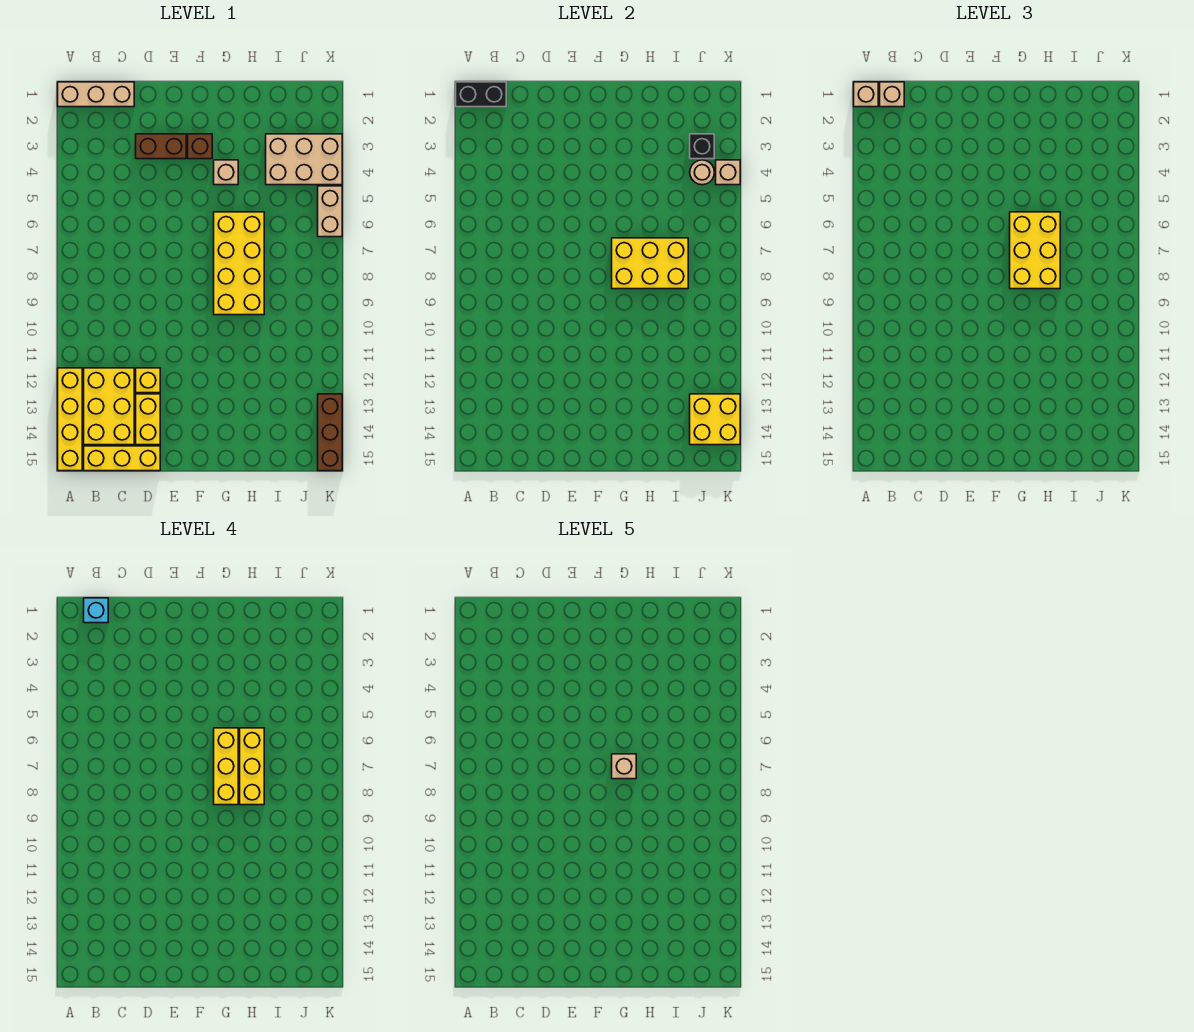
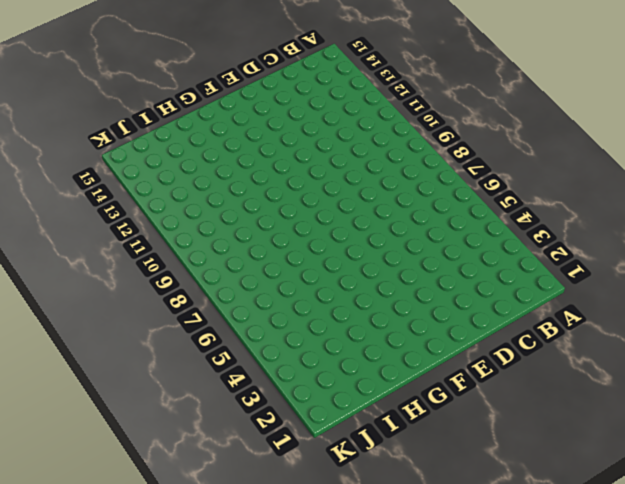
none -> tan 1x3 brick [58,82,134,107]
none -> yellow 1x4 brick [58,368,82,471]
none -> yellow 2x3 brick [84,368,134,445]

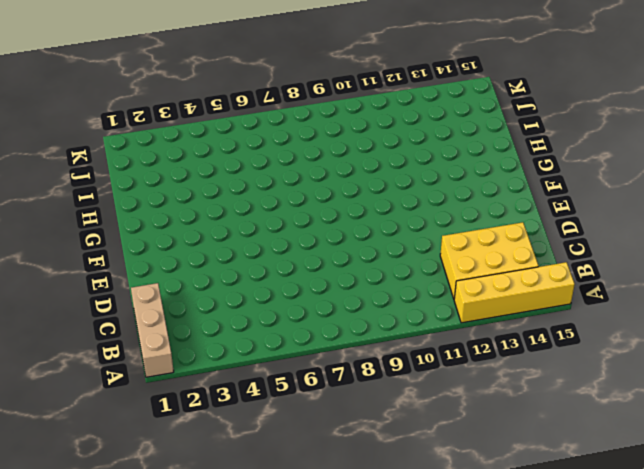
none -> yellow 1x3 brick [84,446,160,471]
none -> brown 1x2 brick [136,134,186,159]
none -> yellow 1x1 brick [136,368,160,393]

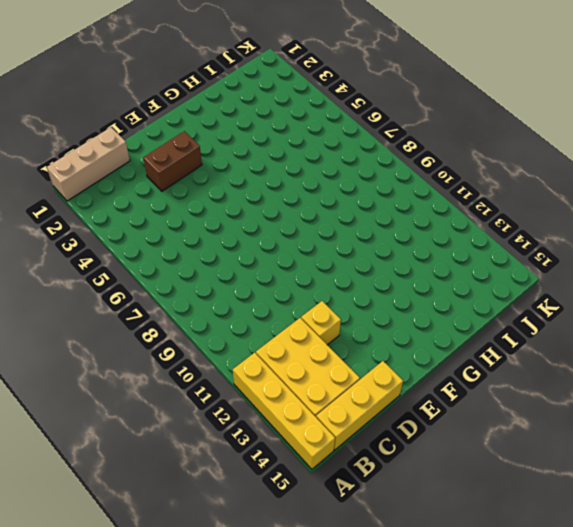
none -> yellow 1x2 brick [136,394,160,445]
none -> brown 1x1 brick [188,134,212,159]
none -> tan 1x1 brick [214,160,238,185]

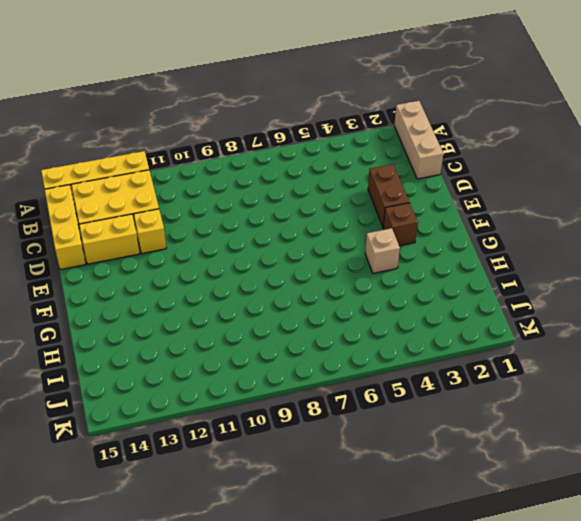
none -> yellow 2x4 brick [214,212,264,315]
none -> tan 2x3 brick [266,134,342,185]
none -> tan 1x2 brick [318,186,342,237]

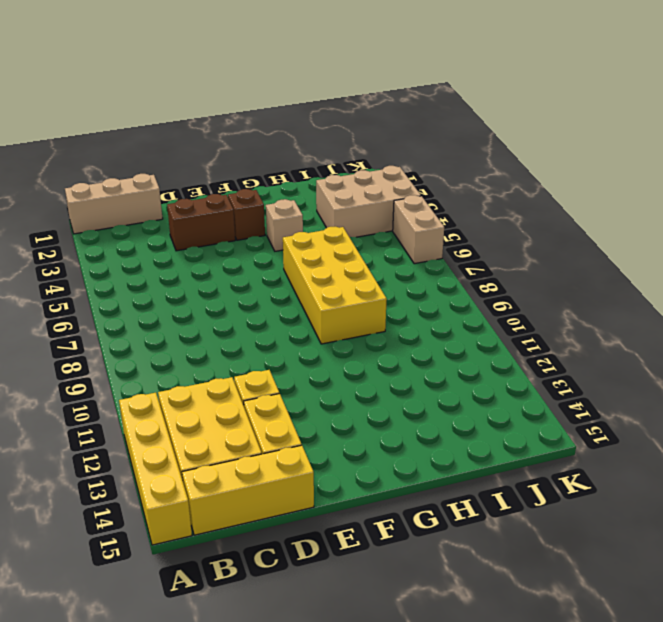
none -> brown 1x3 brick [318,394,342,471]
none -> black 1x2 brick [456,82,506,107]
none -> yellow 2x3 brick [612,238,688,289]

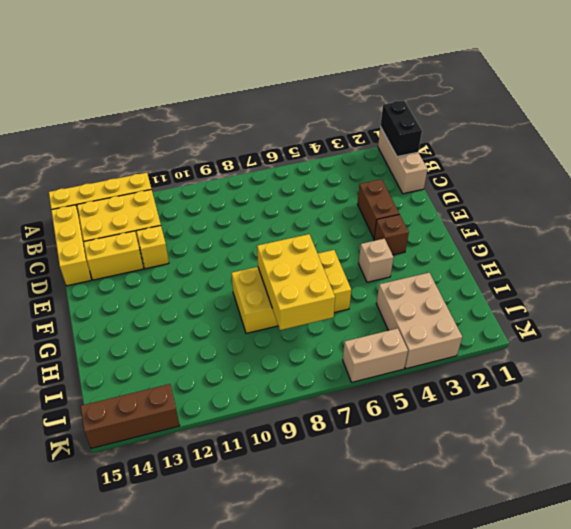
none -> black 1x1 brick [690,134,714,159]
none -> tan 1x1 round brick [690,160,714,185]
none -> yellow 2x2 brick [690,394,740,445]

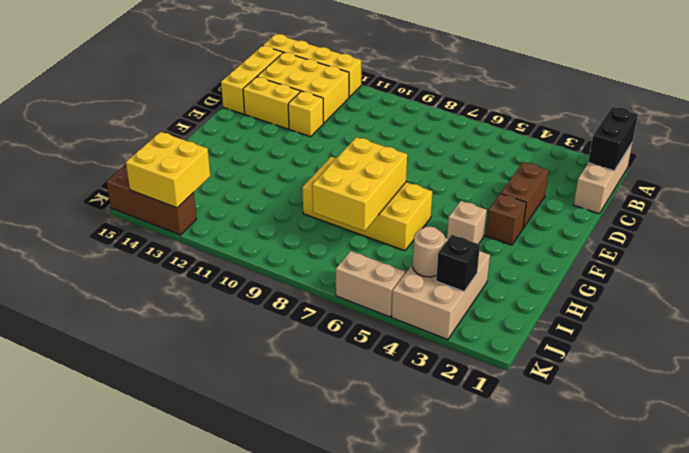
none -> tan 1x1 brick [716,160,740,185]
none -> tan 1x1 brick [854,82,878,107]
none -> tan 1x1 brick [880,82,904,107]

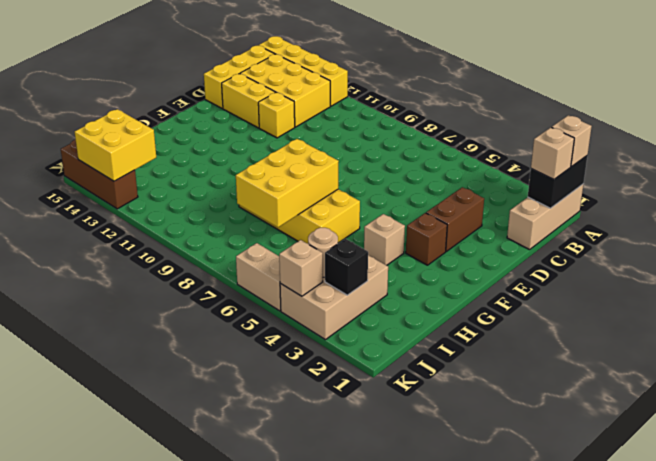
none -> yellow 2x3 brick [1010,212,1060,289]
none -> cyan 1x1 brick [84,598,108,623]
none -> yellow 1x3 brick [214,728,238,805]

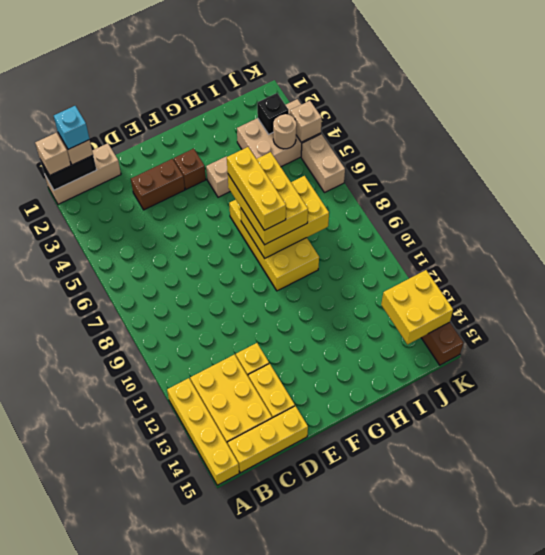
none -> yellow 1x3 brick [240,728,264,805]
none -> tan 1x1 brick [612,754,636,779]

